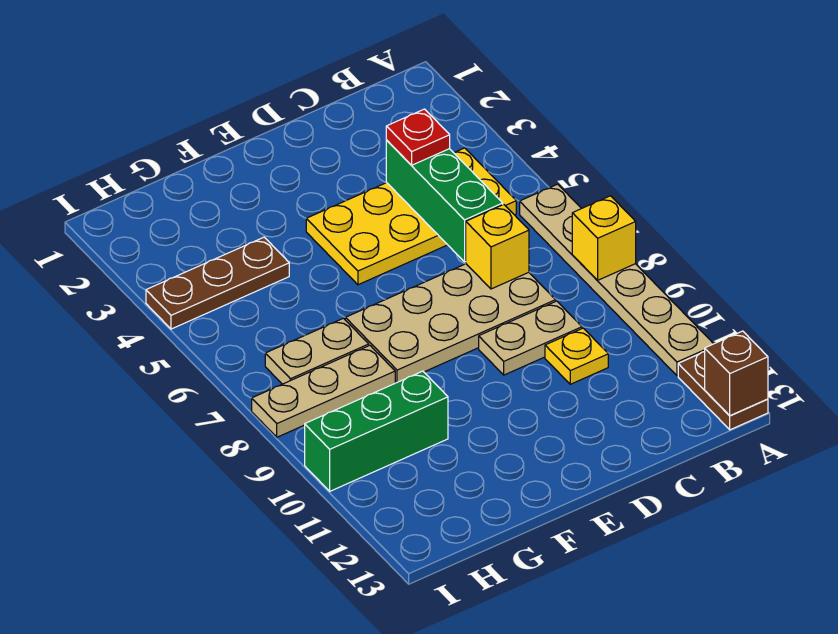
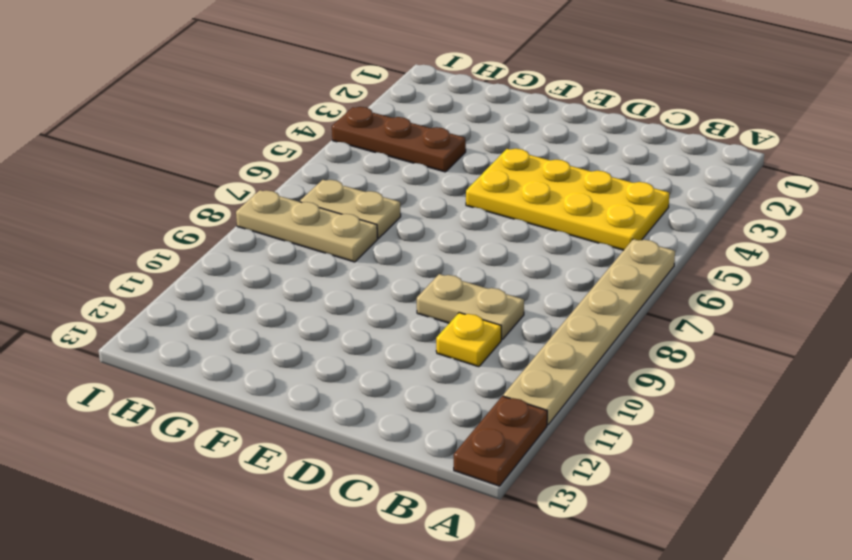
none -> tan 2x4 plate [345,264,556,383]
none -> green 1x3 brick [305,371,448,491]
none -> yellow 1x1 brick [572,196,636,280]

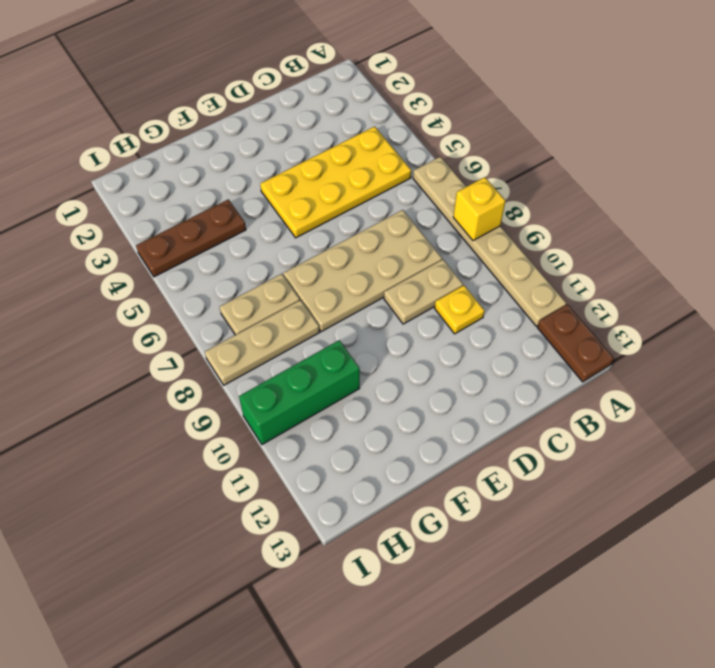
none -> brown 1x1 brick [705,331,768,416]
none -> green 1x3 brick [386,140,503,262]
none -> yellow 1x1 brick [466,205,529,289]

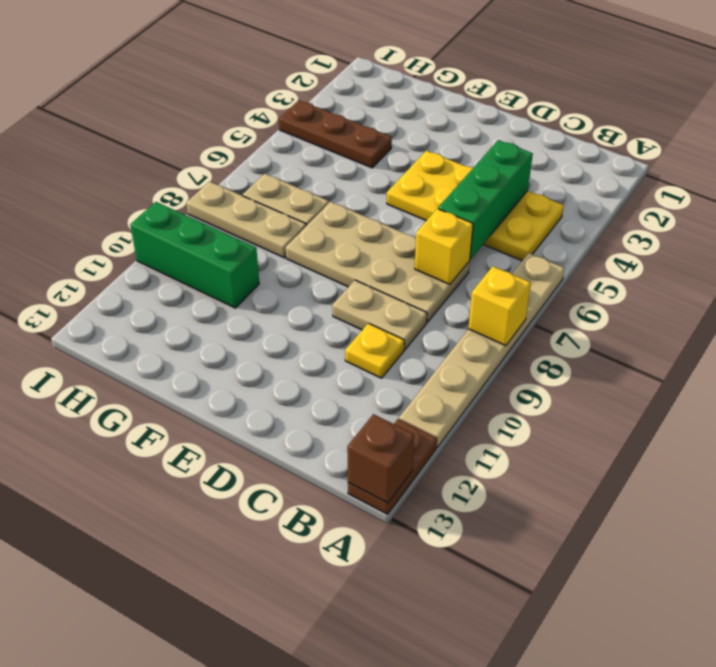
none -> red 1x1 plate [386,109,450,165]

